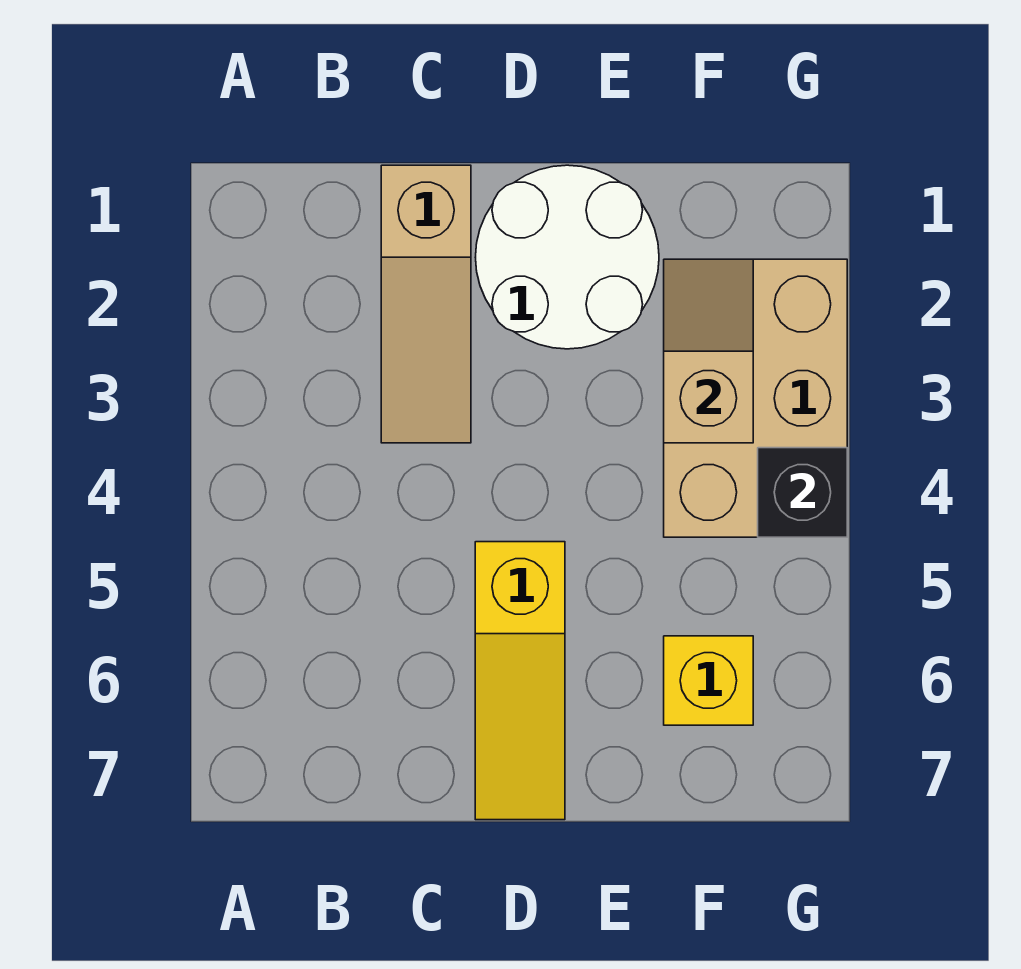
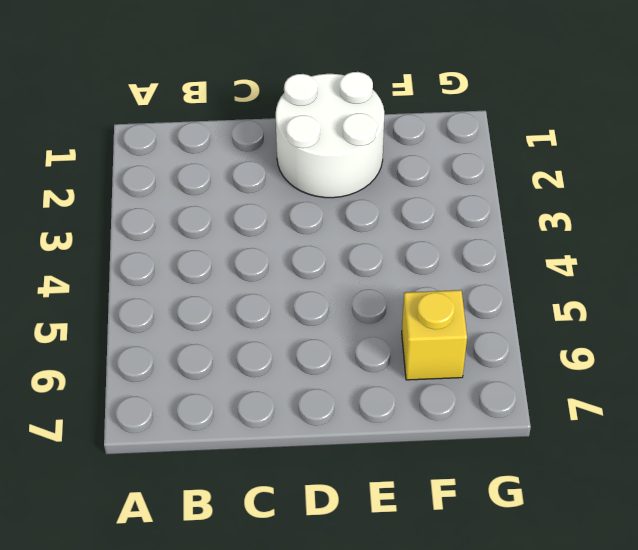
none -> tan 1x3 slope [381,165,471,443]
none -> yellow 1x3 slope [475,542,565,820]

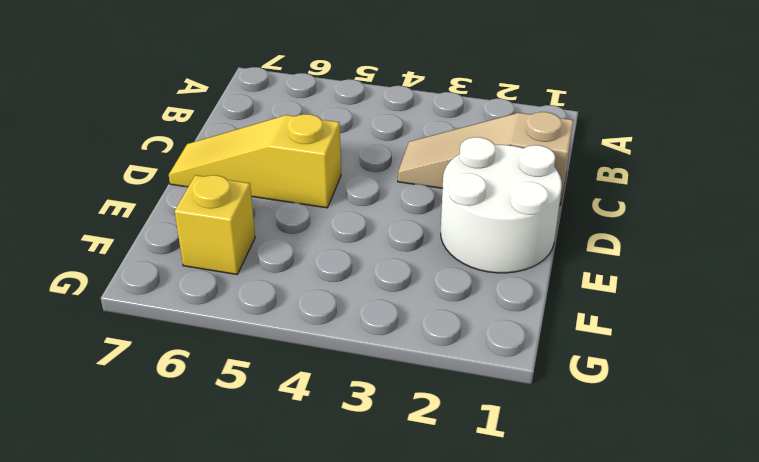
none -> tan 2x3 brick [664,259,847,537]
none -> tan 1x2 slope [664,259,753,443]

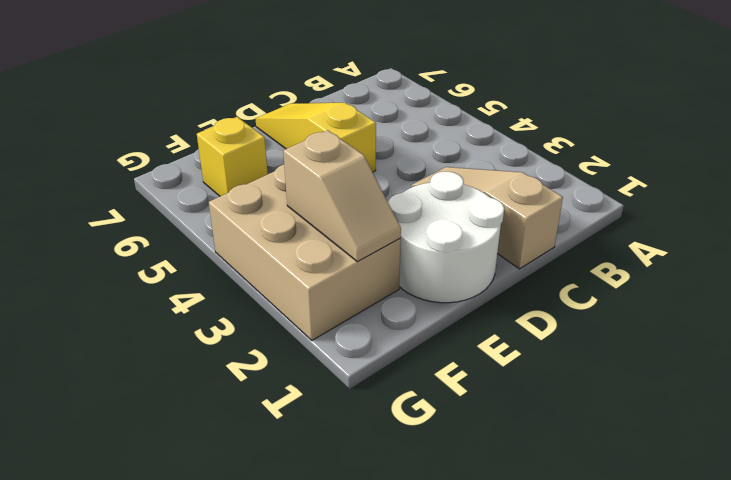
none -> black 1x1 brick [758,448,847,537]

